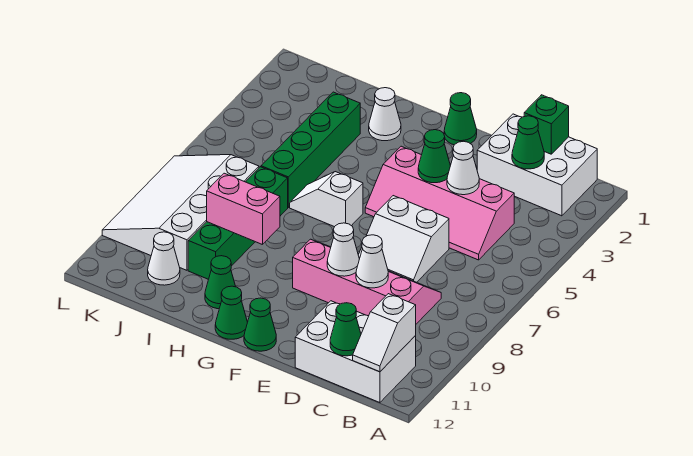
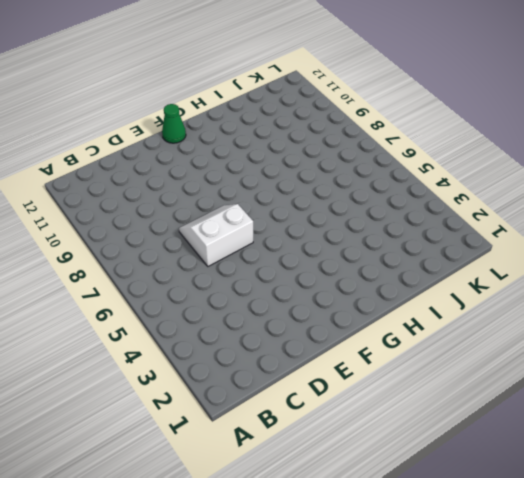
none -> white 2x3 brick [477,114,597,216]
none -> white 2x3 brick [295,301,416,403]
none -> pink 2x4 slope [365,146,514,260]

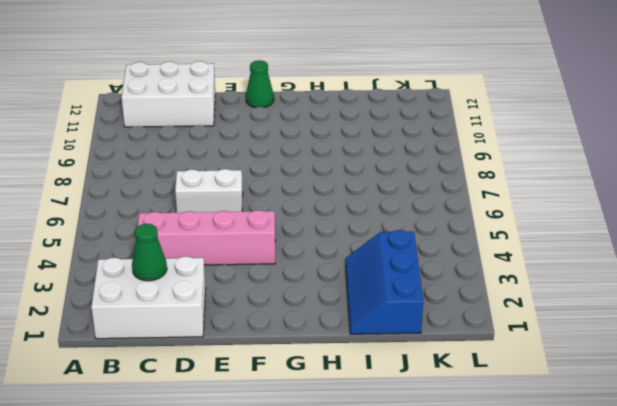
blue 2x3 slope [346,230,423,334] -> green 1x4 brick [261,92,360,207]
none -> pink 2x4 slope [293,239,441,324]
none -> green 1x1 cone [444,93,477,145]
none -> white 1x2 slope [290,172,363,227]

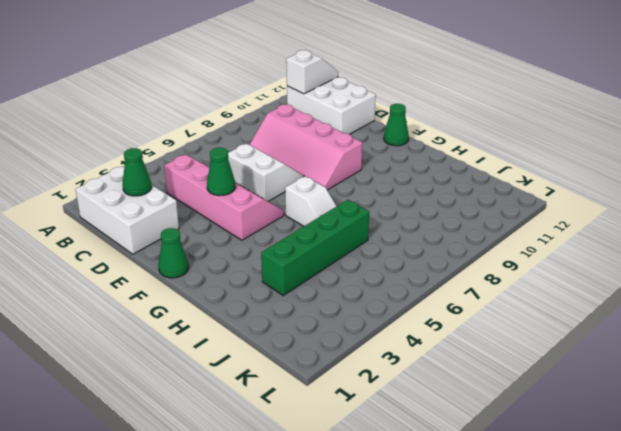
none -> green 1x1 cone [215,286,248,339]
none -> white 1x1 cone [369,88,401,141]
none -> green 1x1 cone [205,256,236,309]

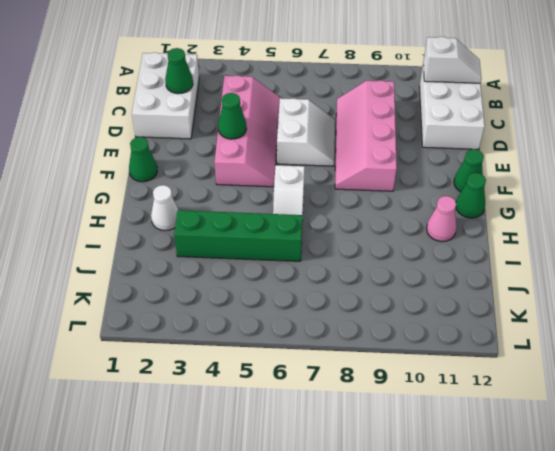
pink 1x1 cone [427,196,457,242] -> green 1x1 cone [205,256,236,309]
none -> green 1x4 brick [188,167,288,279]
none -> white 3x4 slope [102,155,259,270]
none -> white 1x1 cone [148,232,180,285]

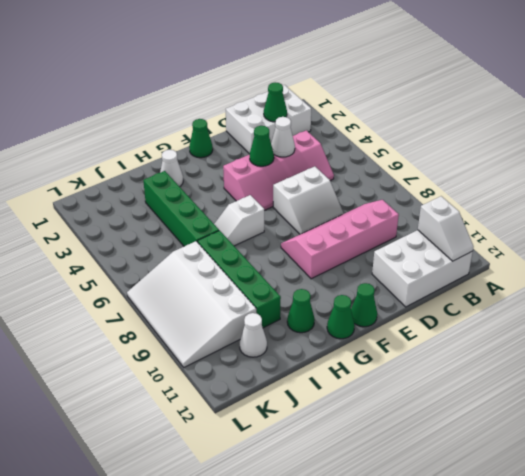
none -> green 1x1 brick [524,95,569,154]
none -> green 1x1 cone [330,303,361,356]
none -> white 1x1 cone [356,235,388,288]

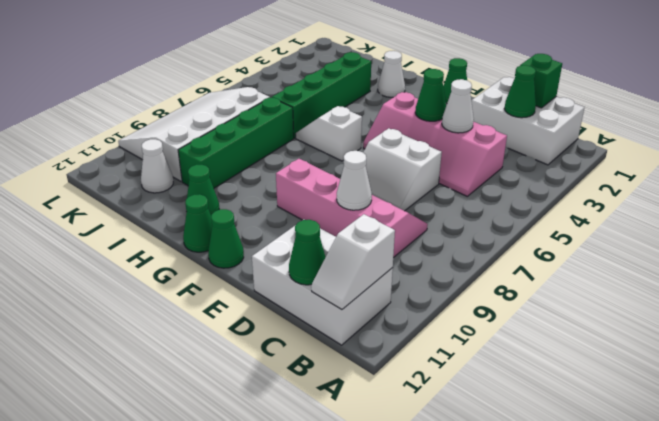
none -> white 1x1 cone [327,223,359,276]
none -> pink 1x2 brick [207,173,280,245]

